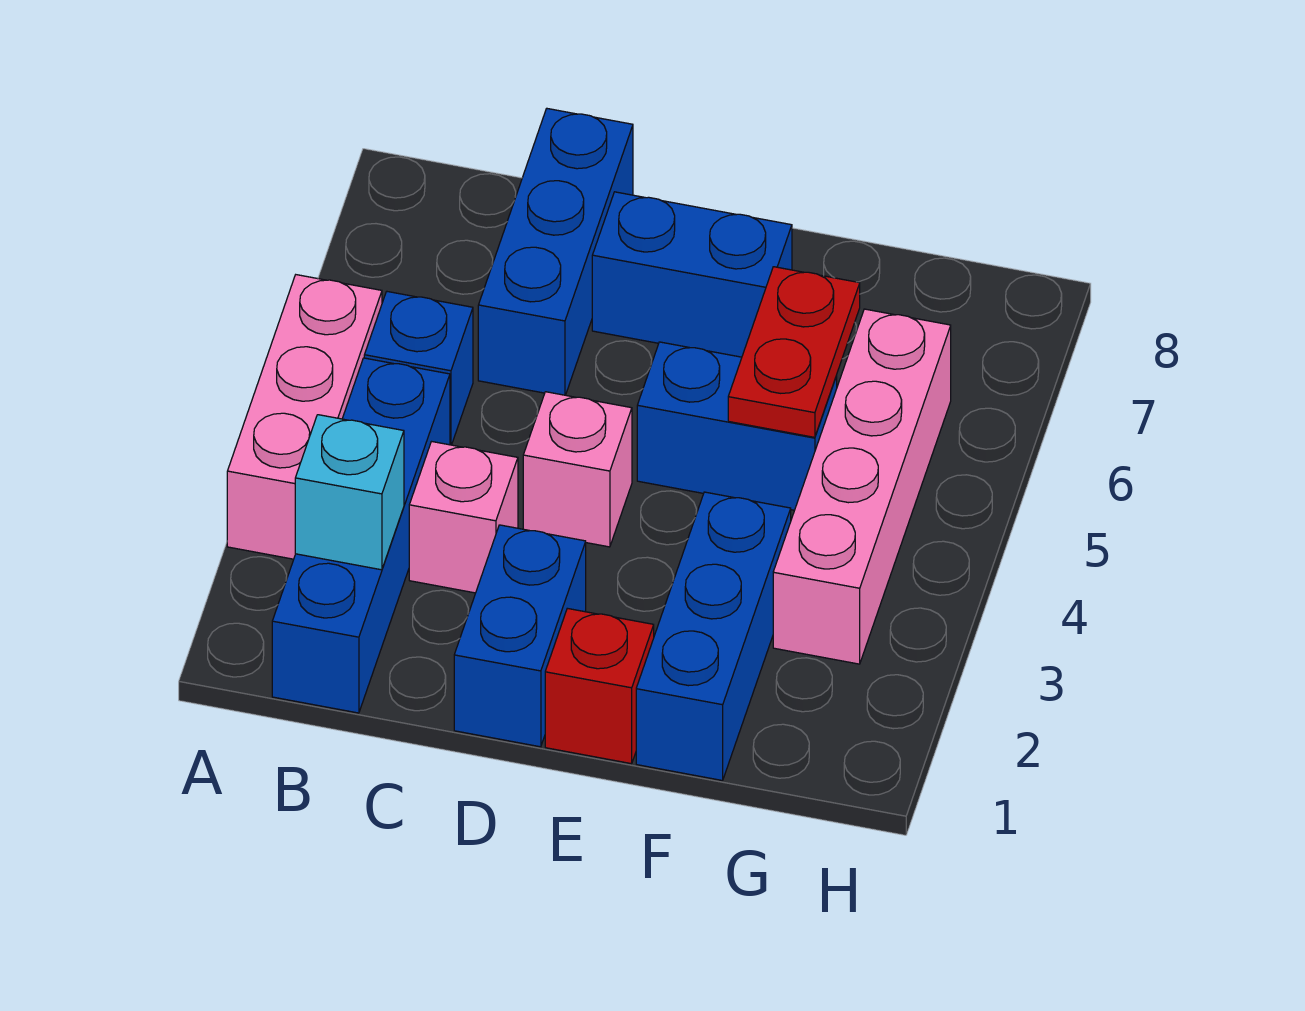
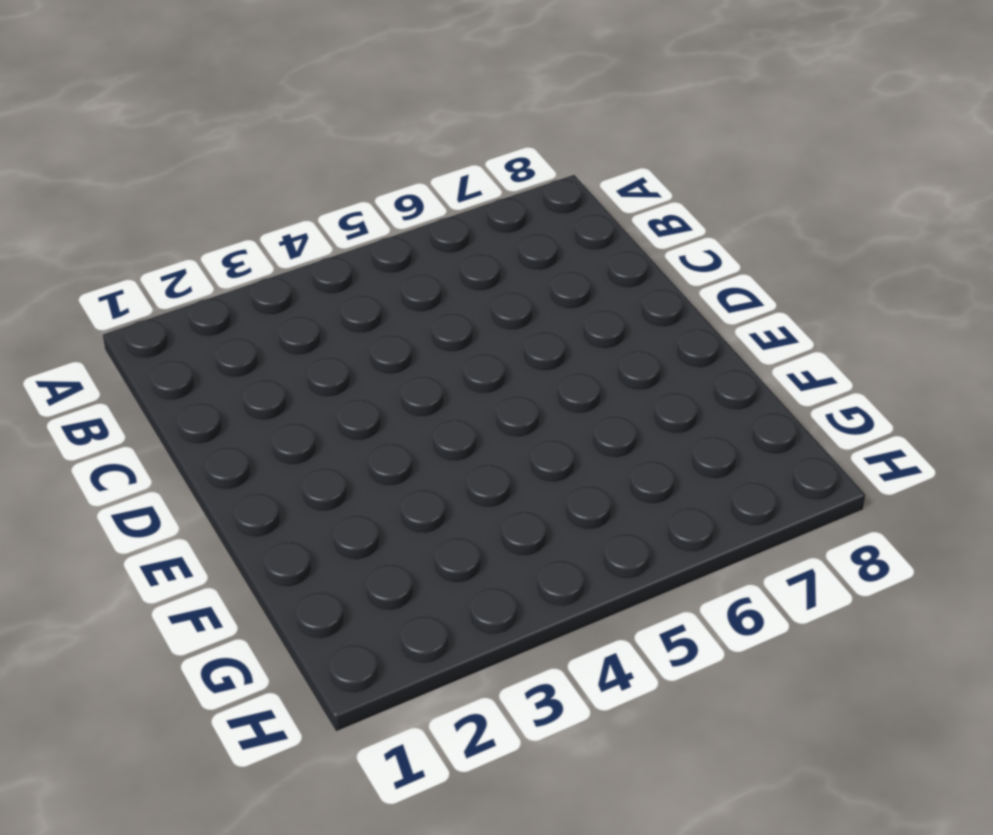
none -> pink 1x3 brick [227,275,382,559]
none -> blue 1x4 brick [272,358,450,713]
none -> blue 1x1 brick [364,292,473,445]

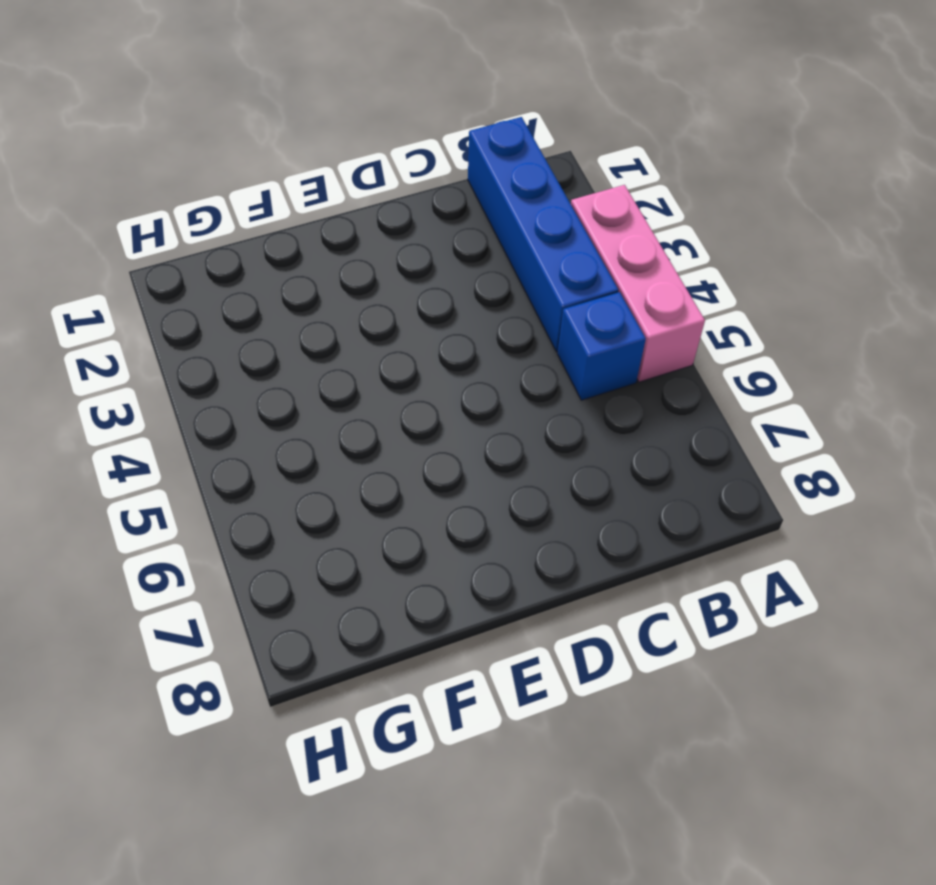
none -> pink 1x1 brick [409,442,518,593]
none -> blue 1x3 brick [478,109,633,395]
none -> blue 1x2 brick [454,525,586,747]

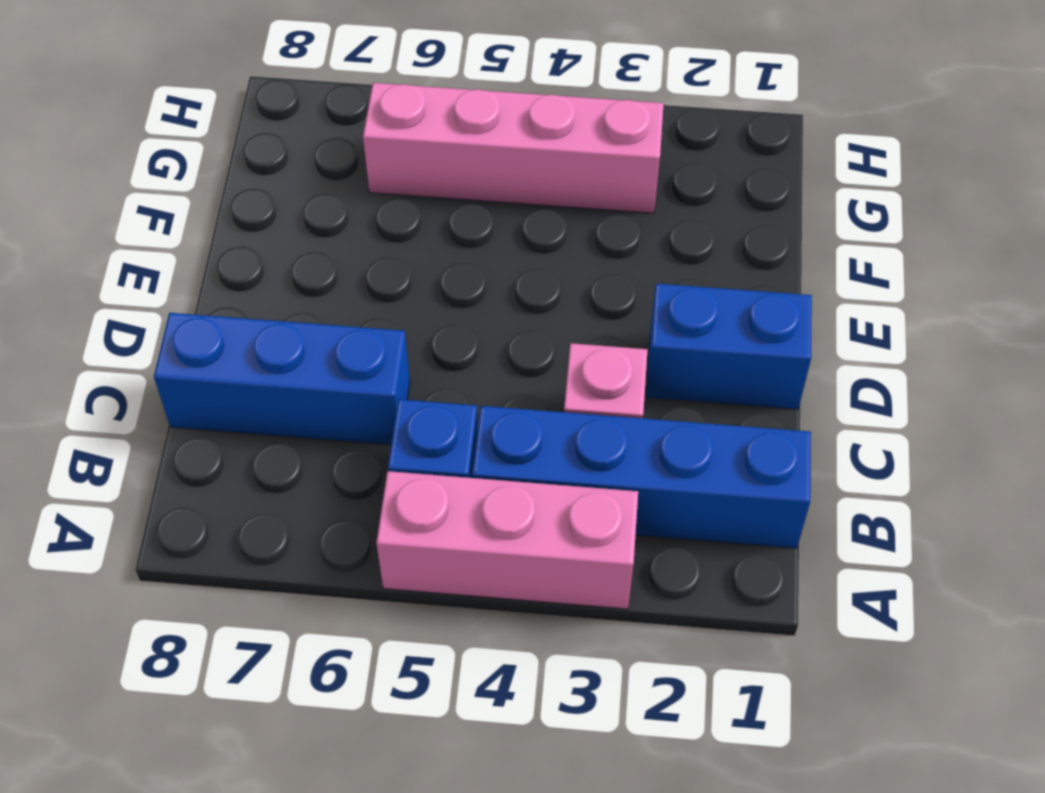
none -> pink 1x1 brick [523,392,632,547]
none -> blue 1x2 brick [592,192,792,357]
none -> red 1x1 brick [545,608,654,764]

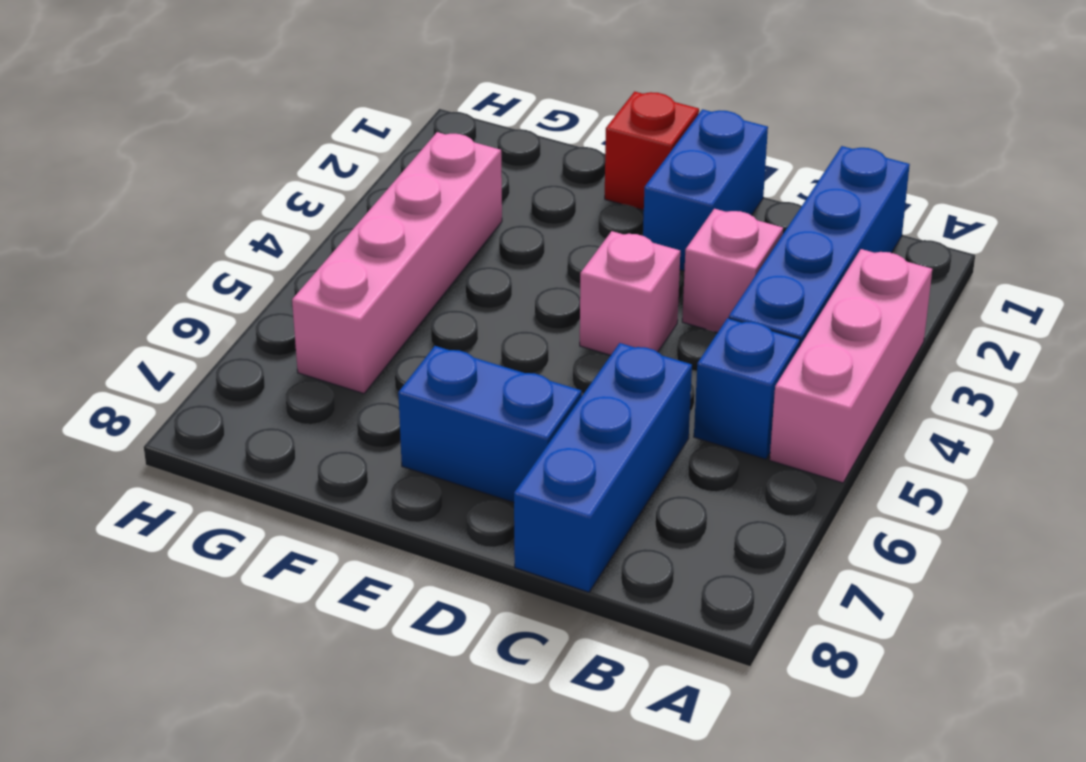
none -> blue 1x2 brick [637,342,837,510]
none -> blue 1x3 brick [636,492,791,780]
none -> cyan 1x1 brick [295,415,404,570]

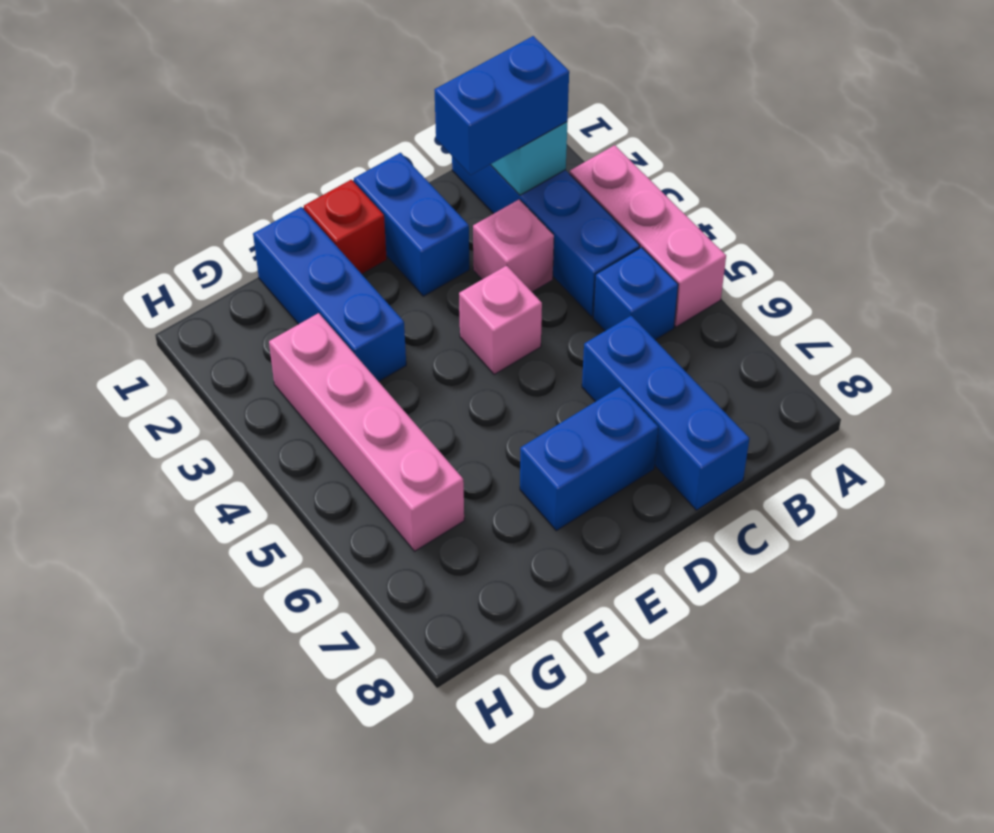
blue 1x2 brick [435,36,569,175] -> blue 1x2 brick moved to [637,342,837,510]
none -> red 1x2 plate [728,267,860,437]

